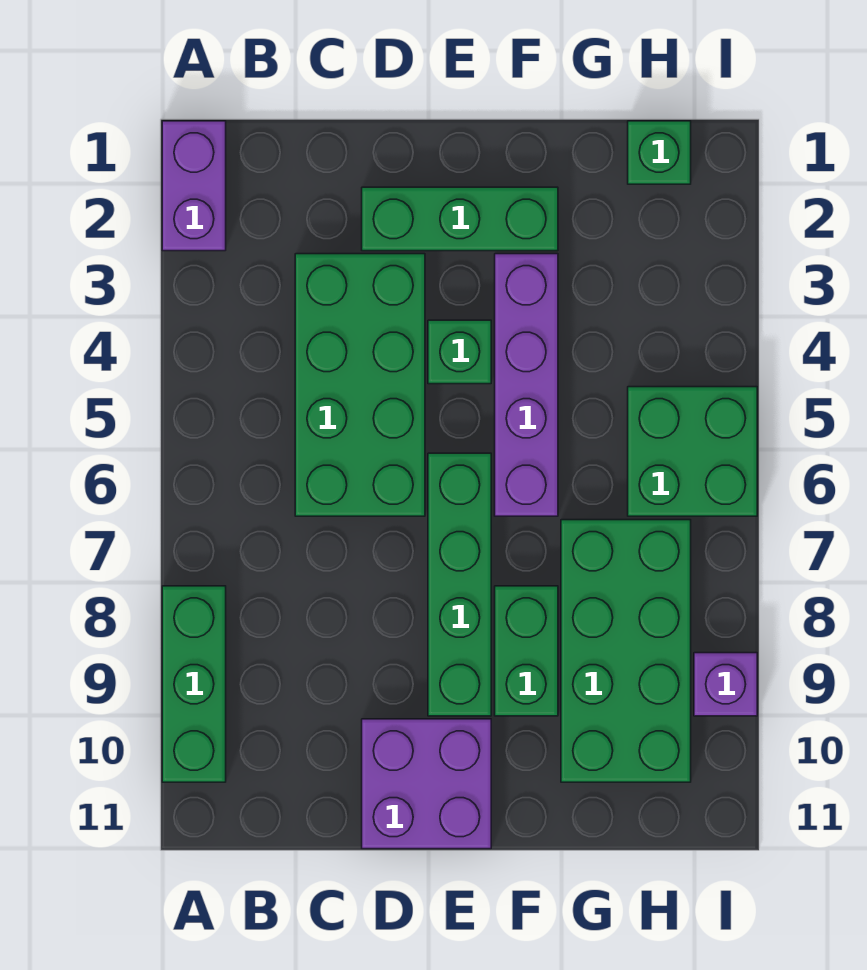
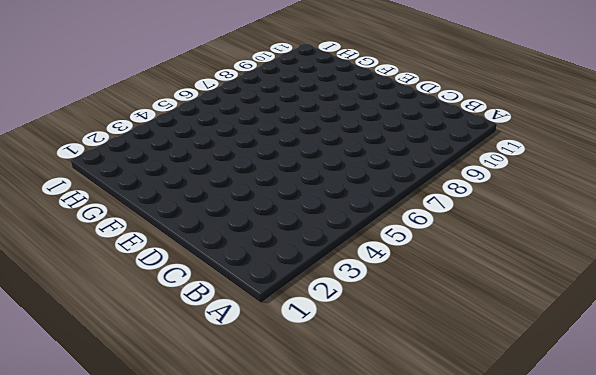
none -> purple 1x2 brick [162,121,226,251]
none -> green 1x3 brick [162,586,226,782]
none -> green 2x4 brick [295,254,425,516]

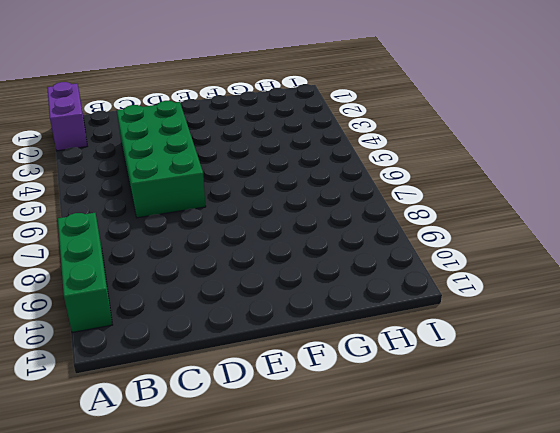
none -> green 1x3 brick [362,187,558,251]
none -> purple 2x2 brick [362,719,491,849]
none -> green 1x1 brick [428,320,491,384]

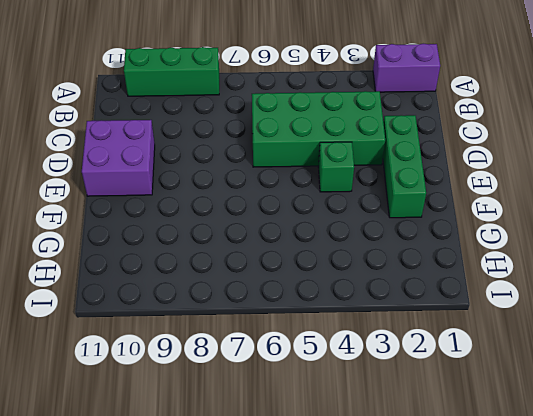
none -> green 1x4 brick [428,453,491,716]
none -> purple 1x4 brick [495,254,558,516]
none -> green 1x2 brick [495,586,558,716]

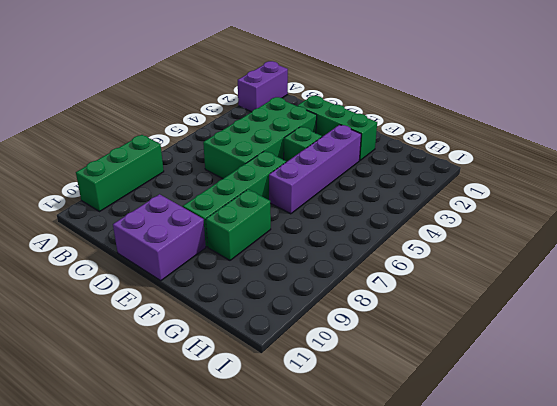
none -> green 2x4 brick [561,520,691,782]
none -> green 1x1 brick [628,121,691,184]
none -> green 2x2 brick [628,387,757,516]

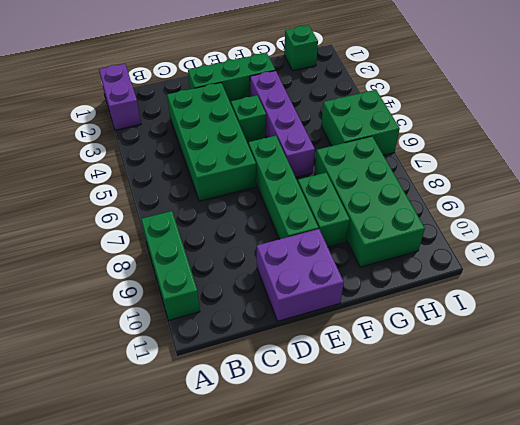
none -> purple 1x1 brick [694,653,757,716]

